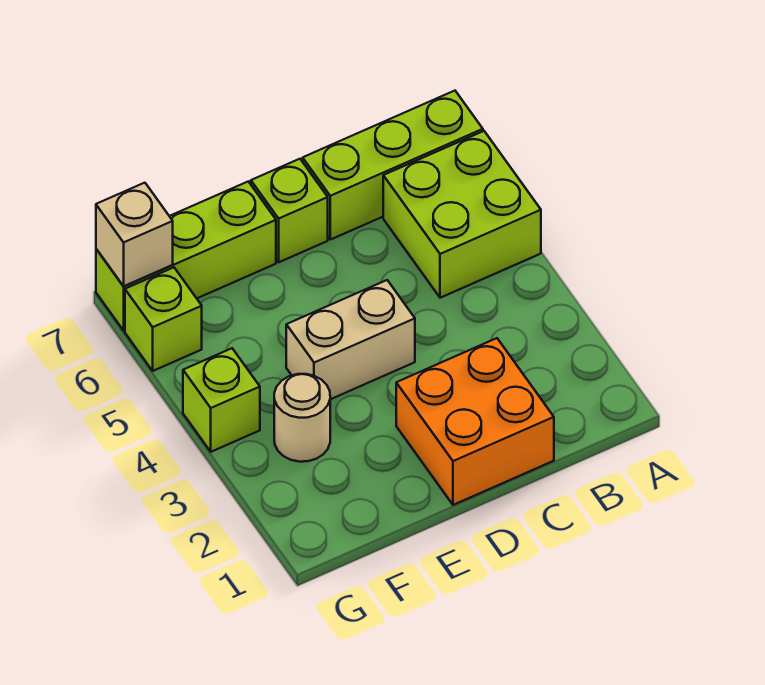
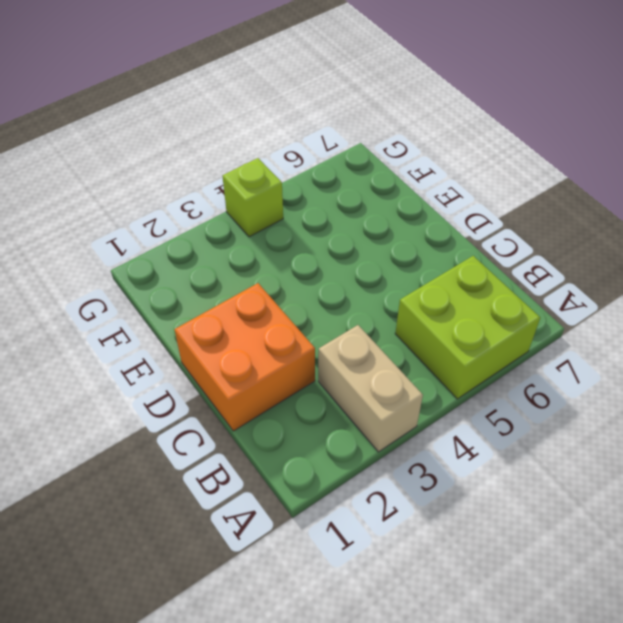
tan 1x2 brick [318,325,423,452] -> tan 1x2 brick moved to [286,280,415,399]
none -> lime 1x3 brick [303,91,483,240]
none -> lime 1x1 brick [251,159,328,262]

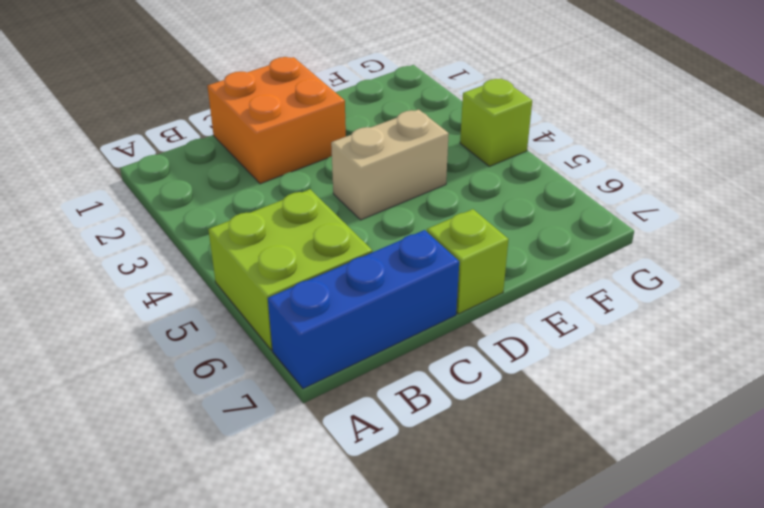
blue 1x3 brick [268,230,459,389] -> lime 1x3 brick [303,91,483,240]
none -> lime 1x3 brick [96,182,276,330]
none -> tan 1x1 round brick [274,374,330,462]

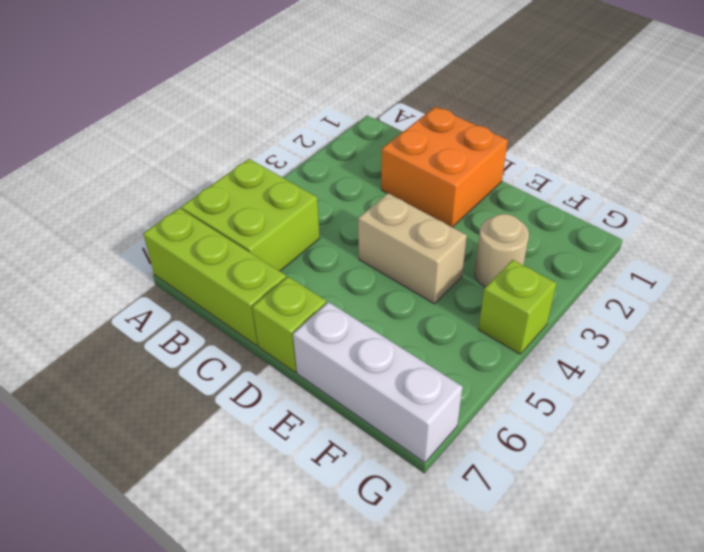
white 1x3 brick [293,302,463,463] -> lime 1x3 brick [96,182,276,330]
none -> lime 1x1 brick [125,267,202,371]
none -> tan 1x1 brick [96,183,173,286]

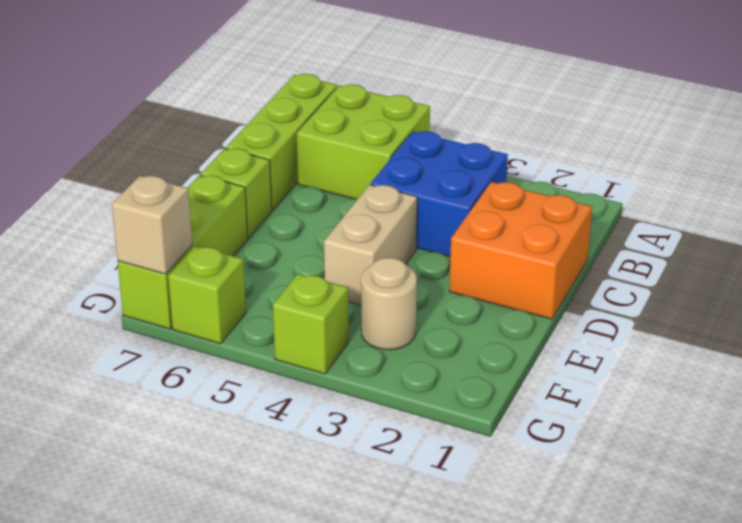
blue 2x2 brick [371,131,508,257] -> none

